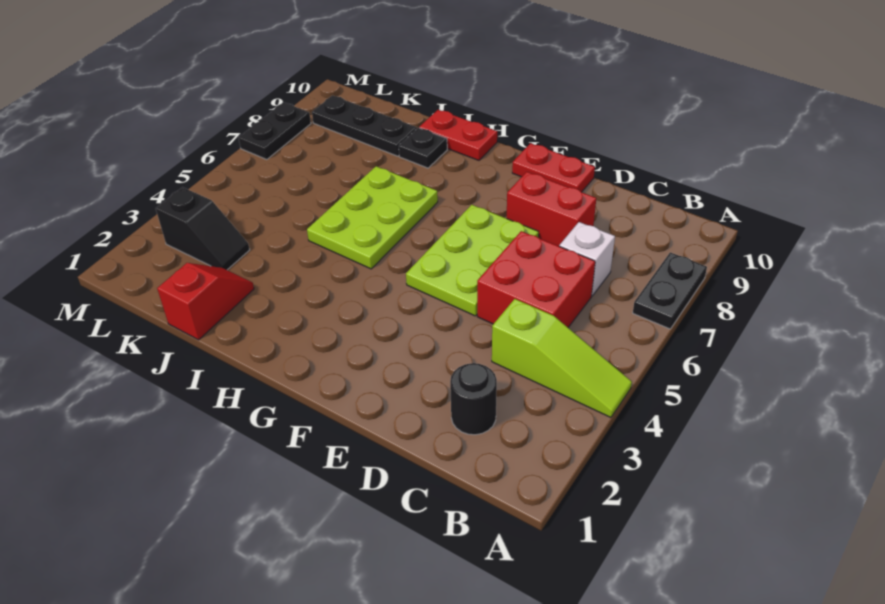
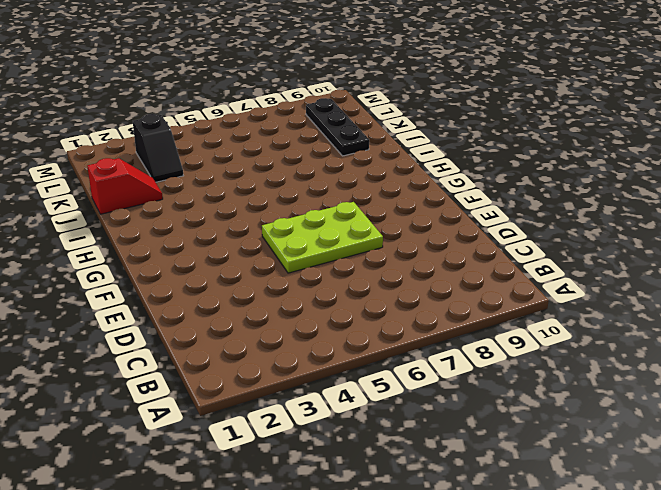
none -> lime 1x3 slope [492,299,632,417]
none -> black 1x2 plate [633,252,707,329]
none -> black 1x1 round brick [450,363,497,435]

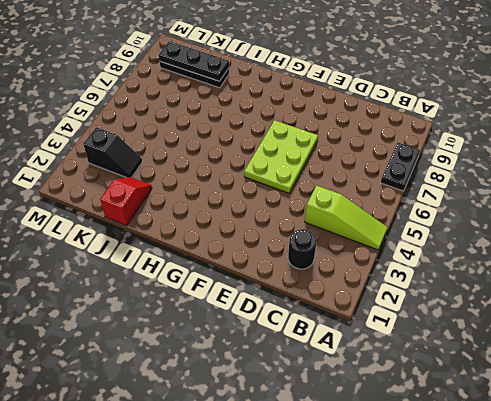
black 1x3 plate [159,41,229,81] -> none
none -> red 2x2 brick [477,231,595,327]
none -> white 1x1 brick [559,222,615,296]
none -> red 1x2 brick [507,172,596,246]

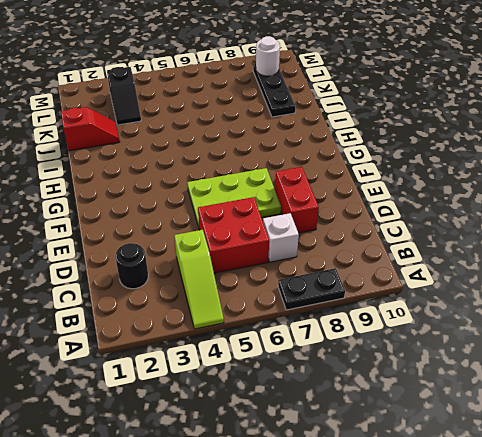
white 1x1 round brick [256,36,280,76] -> none
none -> red 1x2 plate [512,143,595,192]
none -> lime 2x3 plate [307,166,438,269]
none -> red 1x2 plate [419,110,497,160]

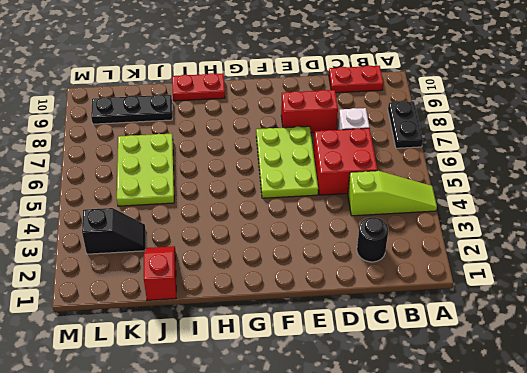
red 1x2 plate [329,65,383,93] -> red 1x2 plate moved to [512,143,595,192]
lime 2x3 plate [117,134,174,206] -> lime 2x3 plate moved to [307,166,438,269]
none -> black 1x1 plate [399,128,447,168]
none -> black 1x2 plate [239,102,311,160]

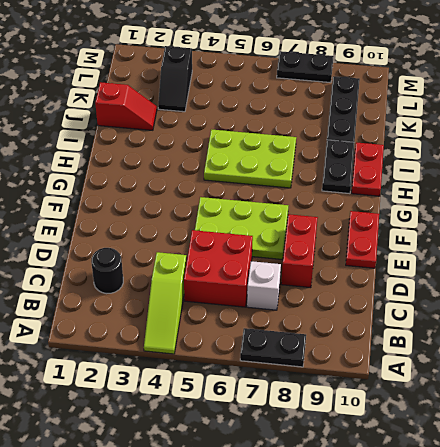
black 1x2 plate [322,140,354,194] -> black 1x1 plate [399,128,447,168]

